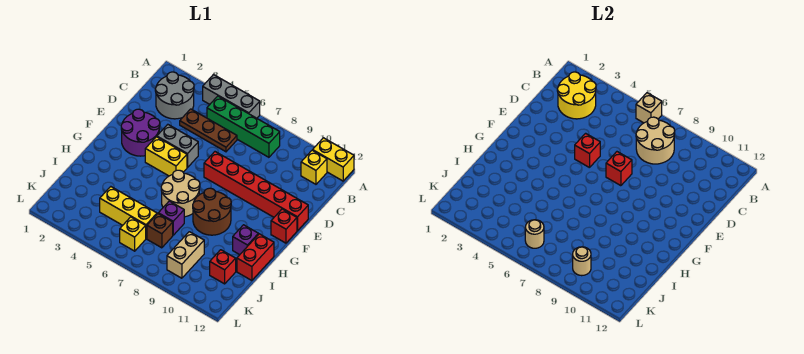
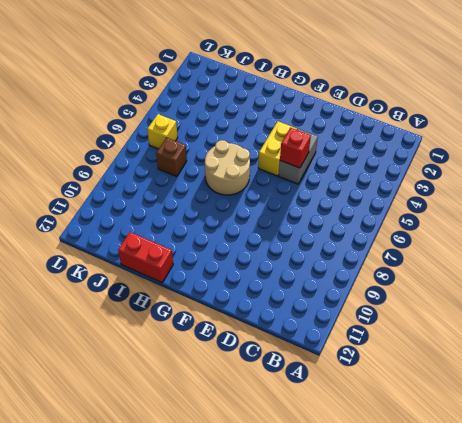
none -> grey 1x3 brick [203,75,260,118]
none -> yellow 1x2 brick [313,138,354,181]
none -> grey 2x2 round brick [155,72,194,119]

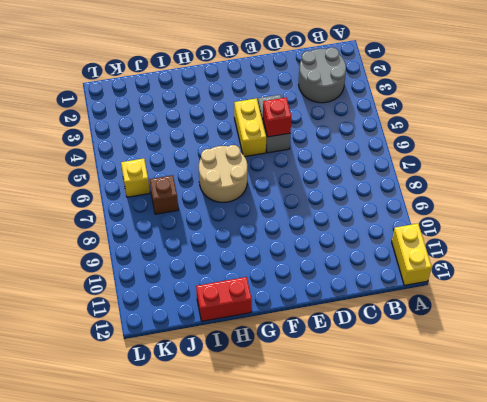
none -> grey 1x3 brick [203,75,260,118]
none -> green 1x4 brick [207,96,280,157]
none -> yellow 1x1 brick [301,150,327,184]

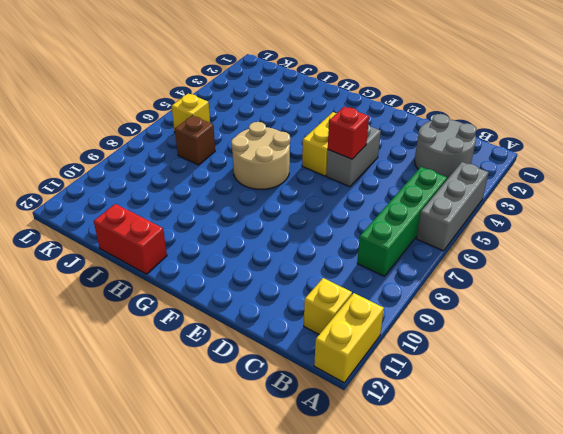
none -> brown 1x3 plate [180,109,237,152]
none -> purple 2x2 round brick [121,109,160,156]
none -> red 1x6 brick [204,152,308,231]

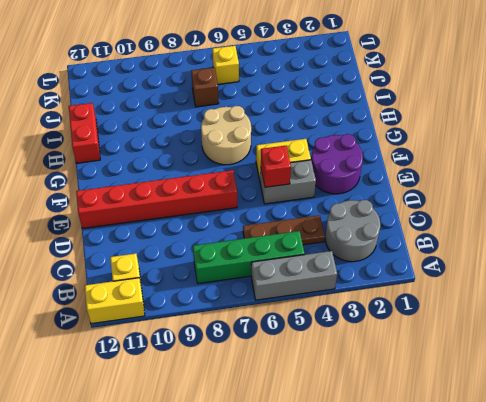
none -> red 1x1 brick [271,209,297,243]
none -> brown 2x2 round brick [193,188,231,235]
none -> purple 1x1 brick [233,225,258,255]

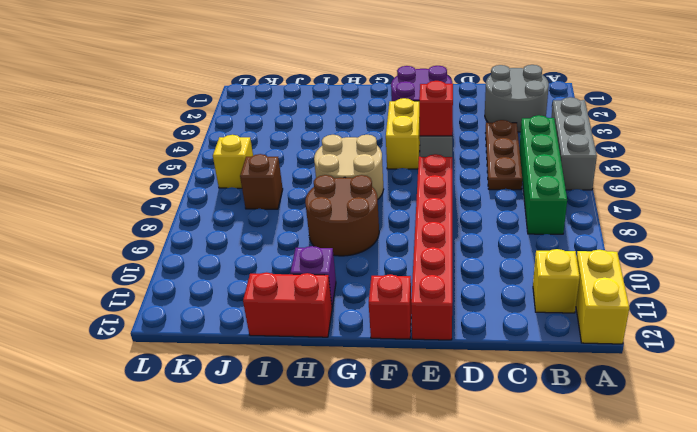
none -> purple 1x1 brick [158,201,184,235]
none -> yellow 1x3 brick [100,187,157,239]
none -> tan 1x2 brick [167,232,204,278]

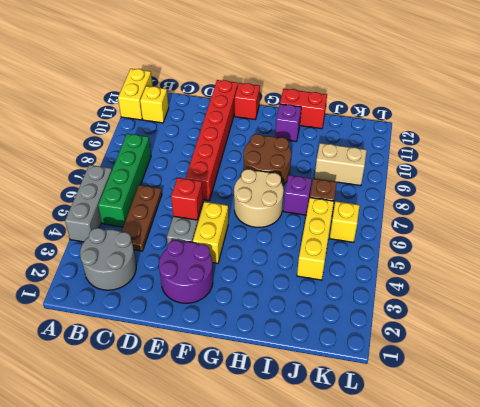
none -> red 1x1 brick [210,250,236,284]
none -> tan 1x1 brick [636,93,662,123]
none -> yellow 2x2 round brick [557,72,596,119]

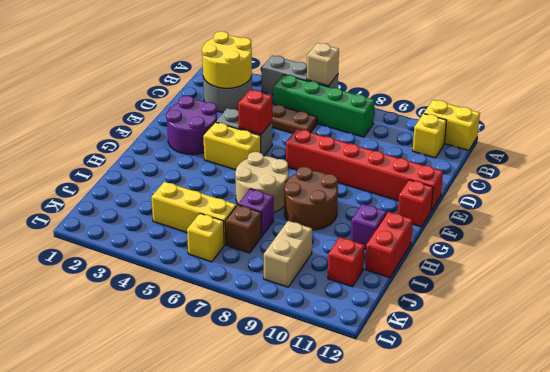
none -> tan 2x2 round brick [636,117,675,164]
none -> red 1x1 brick [606,152,632,186]
none -> tan 1x1 round brick [525,220,544,248]

